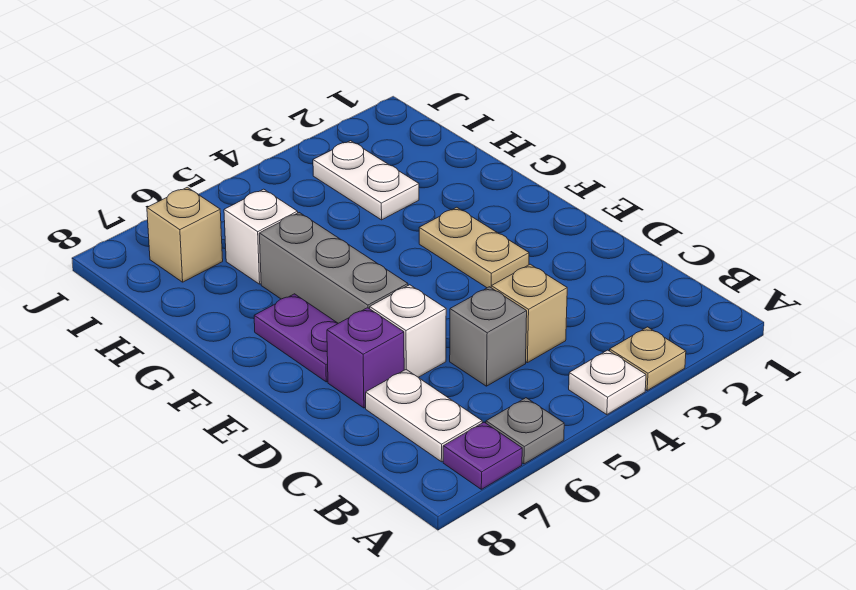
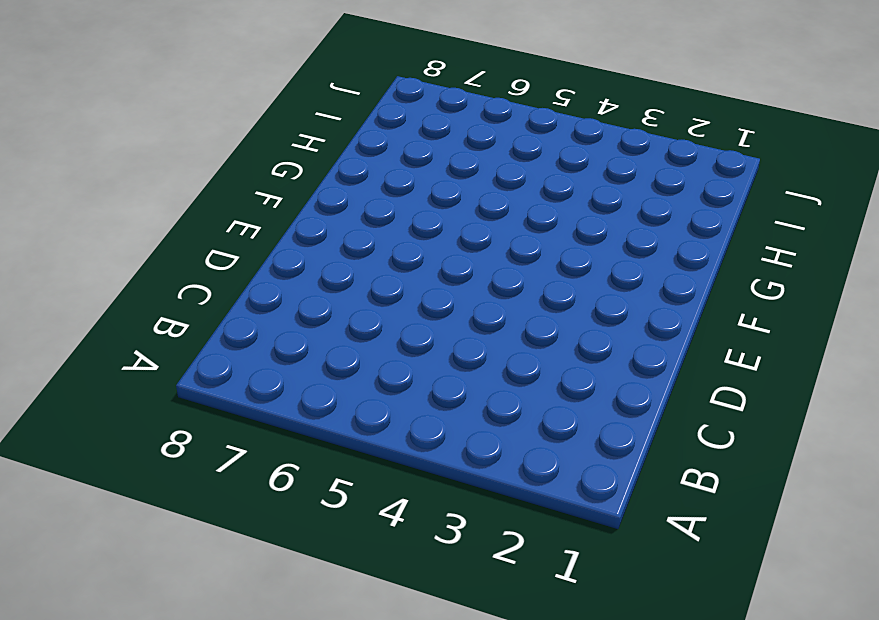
none -> tan 1x1 plate [610,327,686,390]
none -> white 1x1 plate [569,350,646,415]
none -> grey 1x1 plate [486,398,564,464]

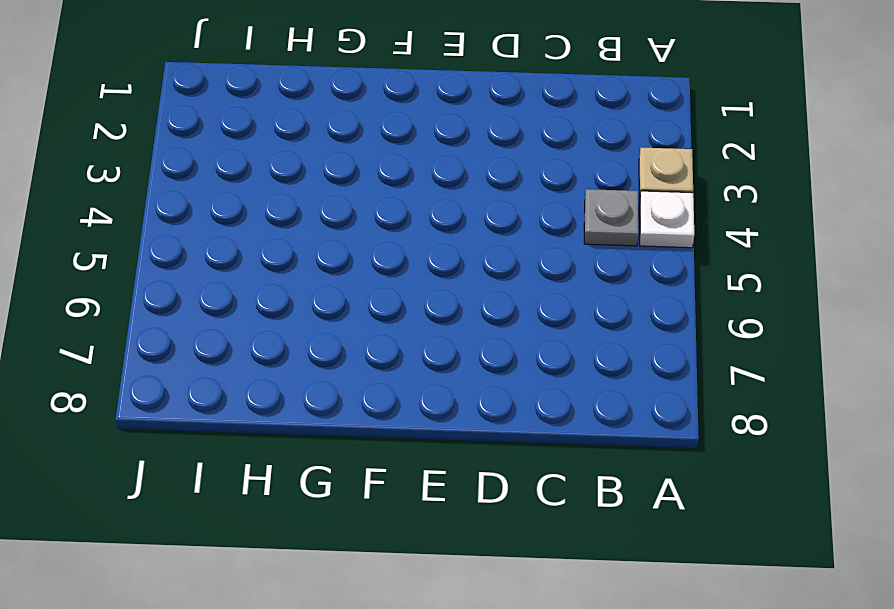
grey 1x1 plate [584,189,639,246] -> grey 1x1 plate moved to [486,398,564,464]
none -> purple 1x1 plate [443,422,522,489]
none -> white 1x2 plate [366,370,482,462]
none -> tan 1x1 brick [491,264,567,363]

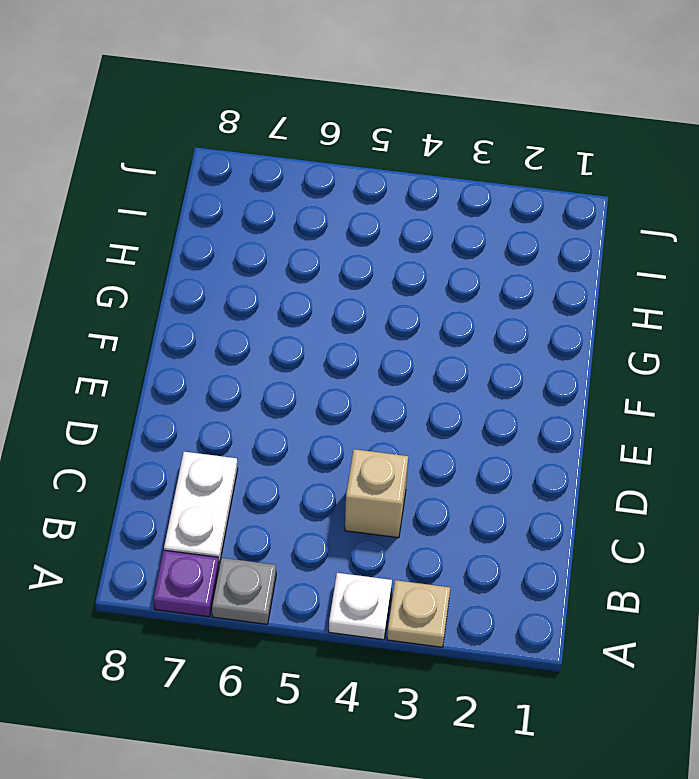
none -> grey 1x1 brick [450,287,527,386]
none -> white 1x1 brick [370,285,446,377]
none -> purple 1x1 brick [327,308,404,408]

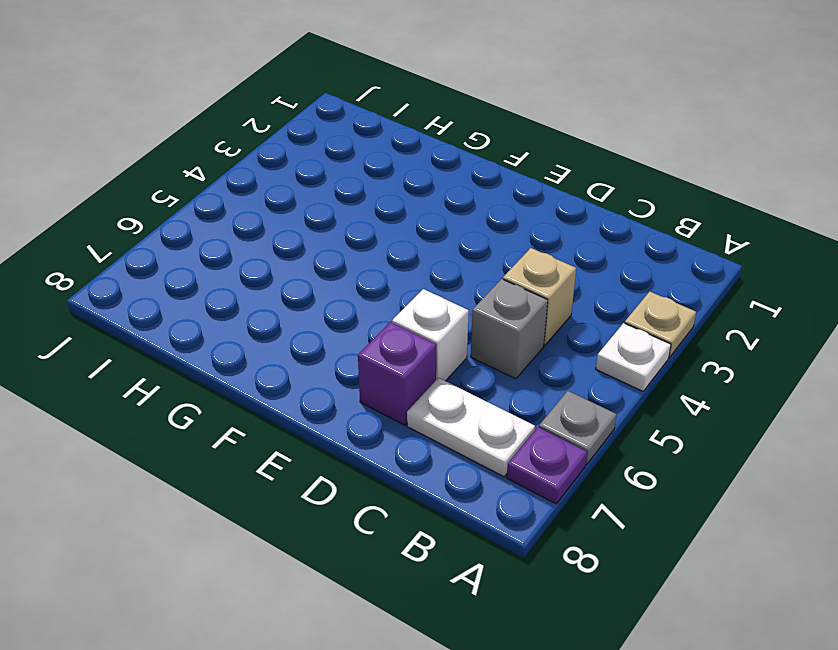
none -> tan 1x2 plate [419,207,529,288]
none -> grey 1x3 brick [259,213,408,323]
none -> purple 1x2 plate [254,294,338,382]

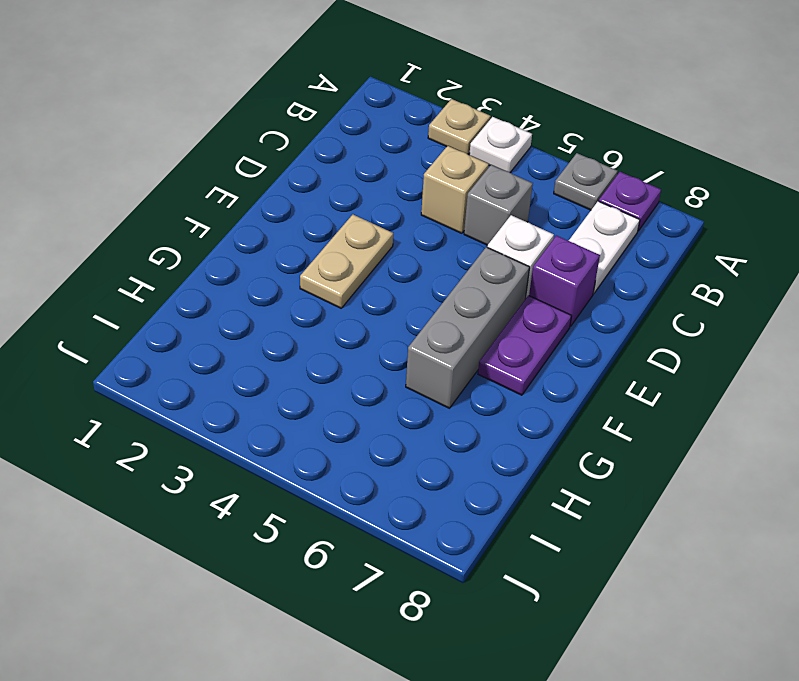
none -> white 1x2 plate [313,141,419,220]
none -> white 1x1 brick [224,189,298,284]
none -> tan 1x1 brick [147,187,223,282]

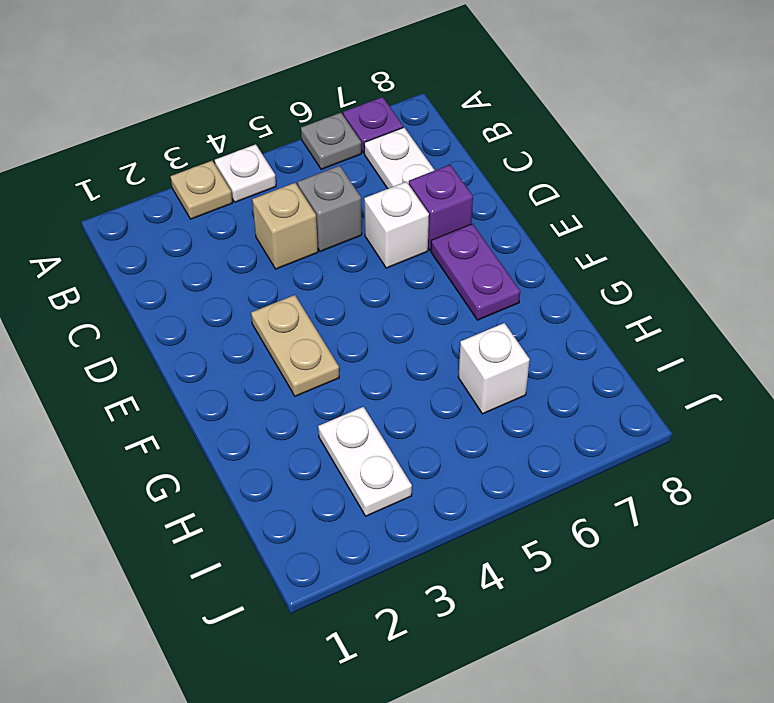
none -> grey 1x3 brick [259,213,408,323]
none -> tan 1x1 brick [147,187,223,282]

